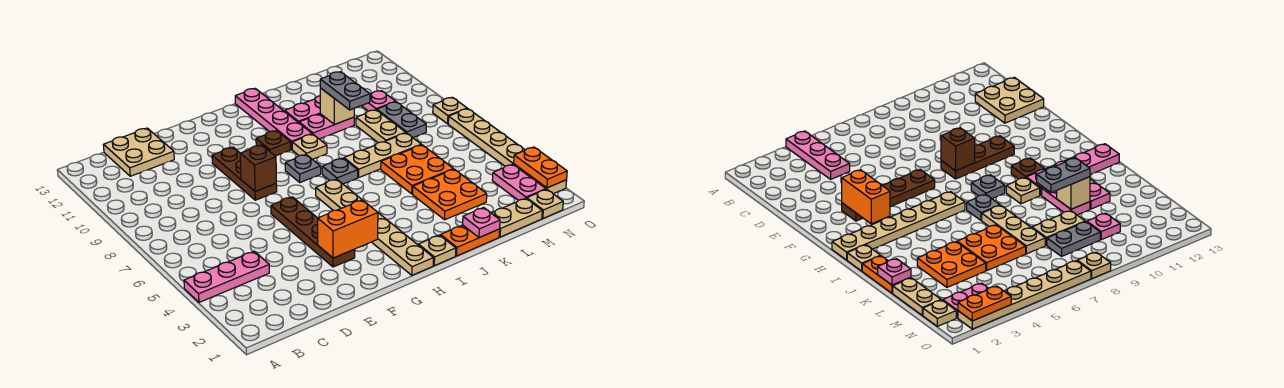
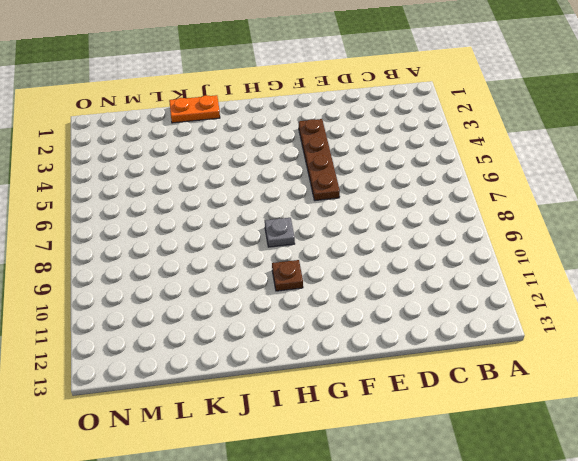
none -> pink 1x3 plate [184,251,269,302]
none -> tan 2x2 plate [104,128,174,176]
none -> brown 1x3 plate [212,147,277,200]
none -> tan 1x6 plate [316,179,434,275]

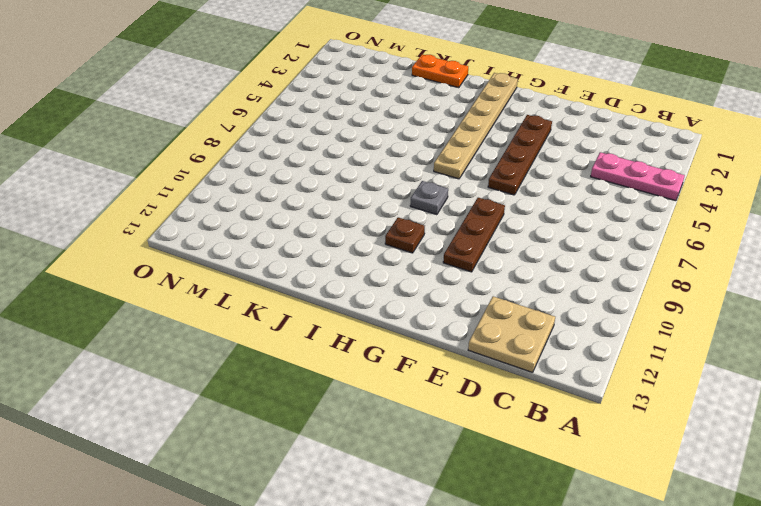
none -> tan 1x1 plate [418,235,456,266]
none -> grey 1x1 plate [322,158,358,184]
none -> tan 1x1 plate [292,134,327,159]
none -> pink 1x4 plate [235,88,312,149]

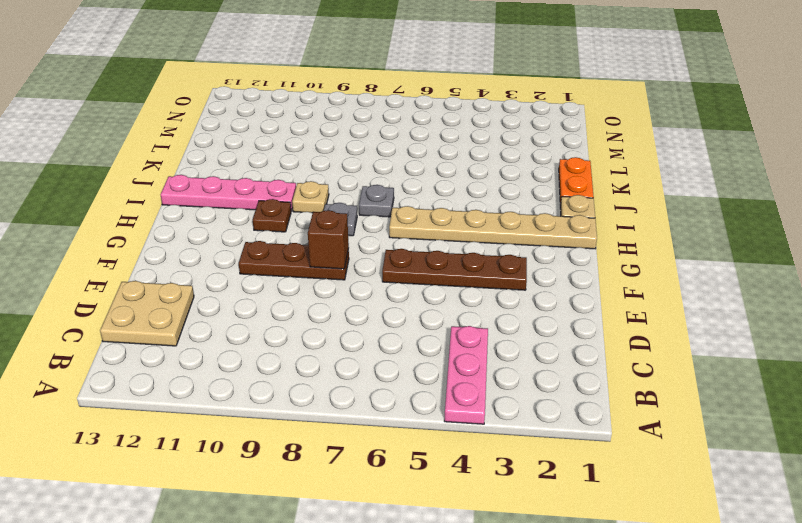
none -> tan 1x3 plate [344,133,421,177]
none -> pink 1x2 plate [299,114,354,139]
none -> pink 1x2 plate [285,96,320,123]
none -> orange 2x2 plate [413,169,487,220]

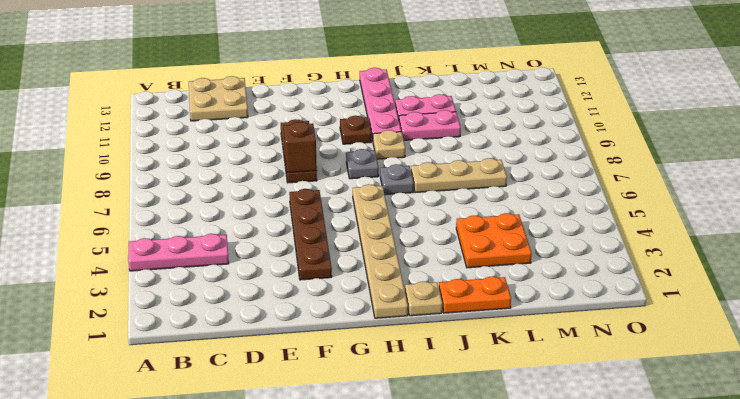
none -> orange 2x2 plate [381,145,453,194]
none -> tan 1x2 plate [492,198,542,237]
none -> tan 1x2 plate [356,110,406,143]
none -> grey 1x2 plate [377,102,426,138]

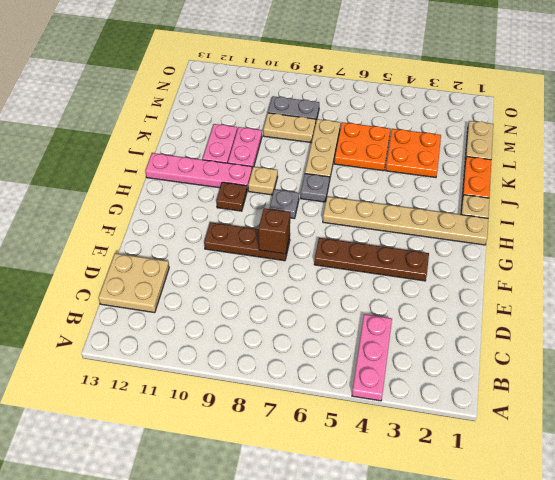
none -> pink 1x1 plate [362,91,396,111]
none -> tan 1x1 plate [527,189,563,218]
none -> pink 1x2 plate [492,164,546,200]
none -> tan 1x6 plate [448,109,567,194]

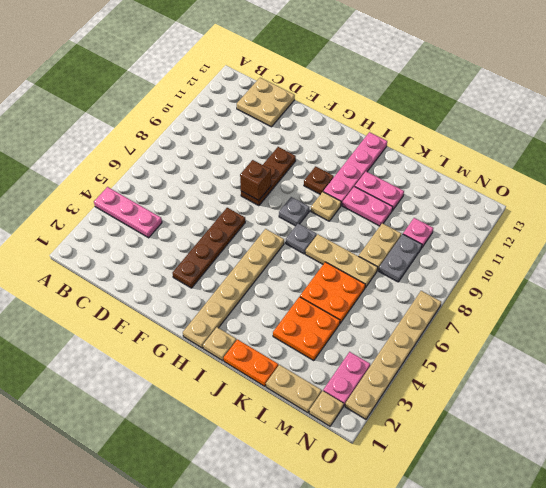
none -> tan 1x1 plate [433,97,467,124]
none -> orange 1x2 brick [318,200,378,258]
none -> pink 1x1 plate [463,208,500,238]
none -> tan 1x1 brick [320,88,354,125]

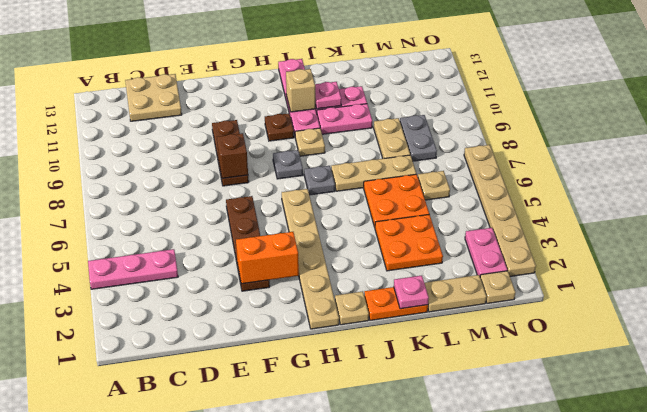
tan 1x1 brick [286,69,315,112] -> tan 1x1 brick moved to [320,88,354,125]
pink 1x1 plate [315,82,341,109] -> pink 1x1 plate moved to [362,91,396,111]
tan 1x1 plate [418,171,450,200] -> tan 1x1 plate moved to [433,97,467,124]
none -> orange 1x2 plate [514,147,567,188]
none -> grey 1x2 plate [320,72,370,110]

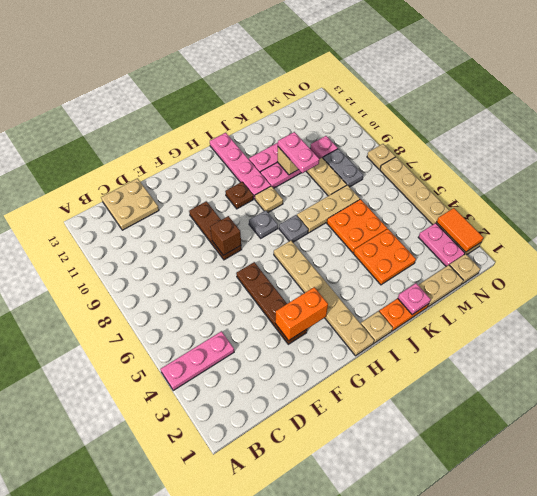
pink 1x2 plate [278,132,319,173] -> grey 1x2 plate [320,72,370,110]
orange 1x2 tile [437,208,483,252] -> orange 1x2 plate [514,147,567,188]

